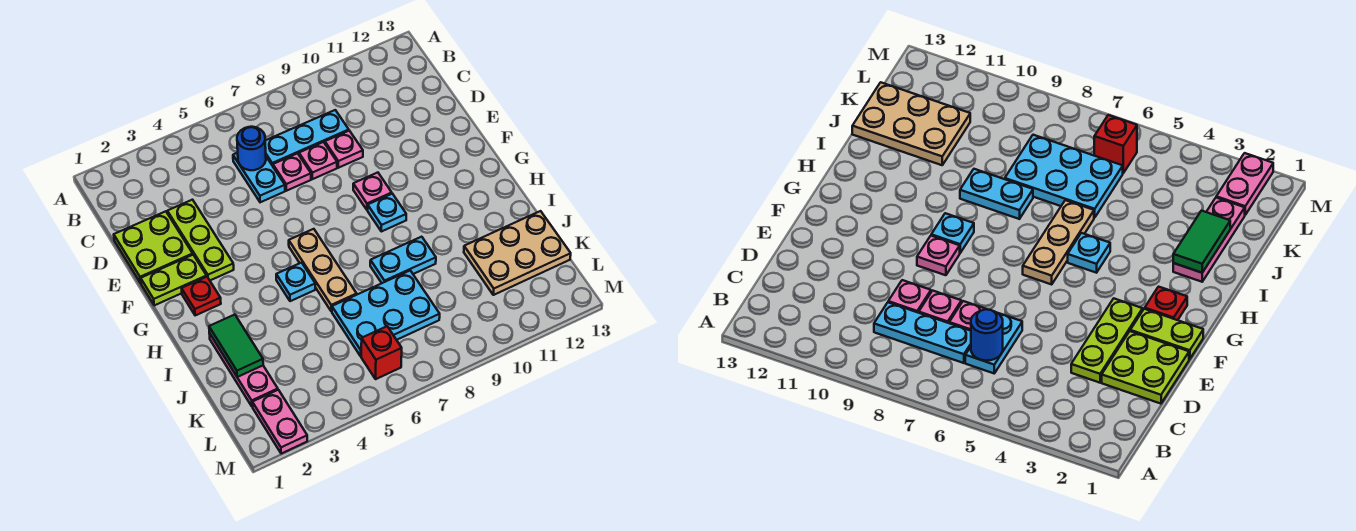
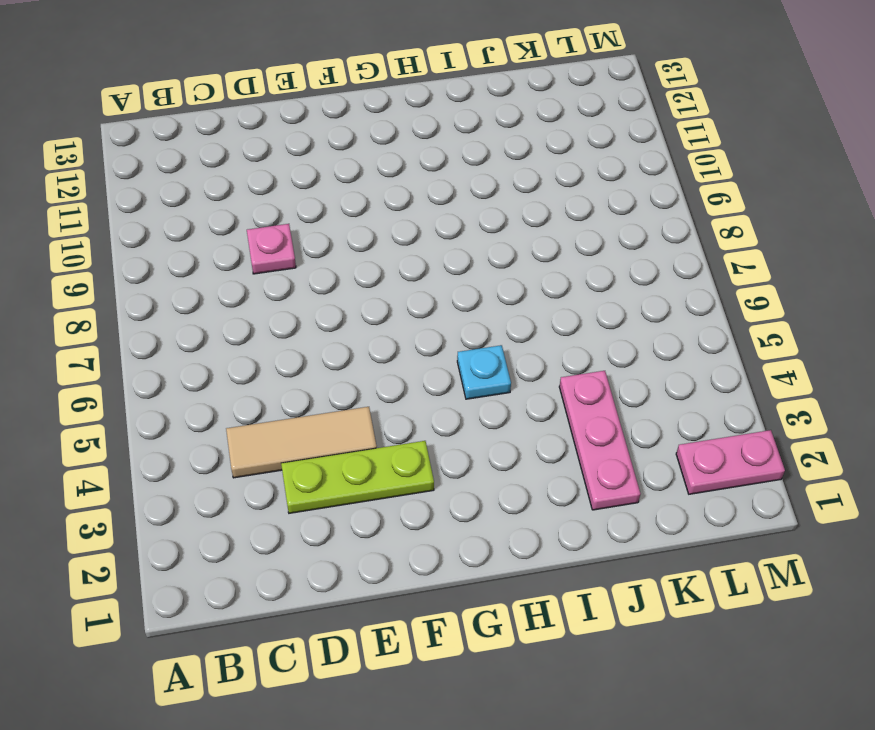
tan 1x3 tile [226,407,377,478] -> none
pink 1x3 plate [559,371,640,510] -> pink 1x3 plate turned to [209,333,278,407]
none -> cyan 1x2 plate [233,153,285,202]
none -> cyan 1x3 plate [265,110,349,166]
none -> lime 2x2 plate [114,211,193,283]

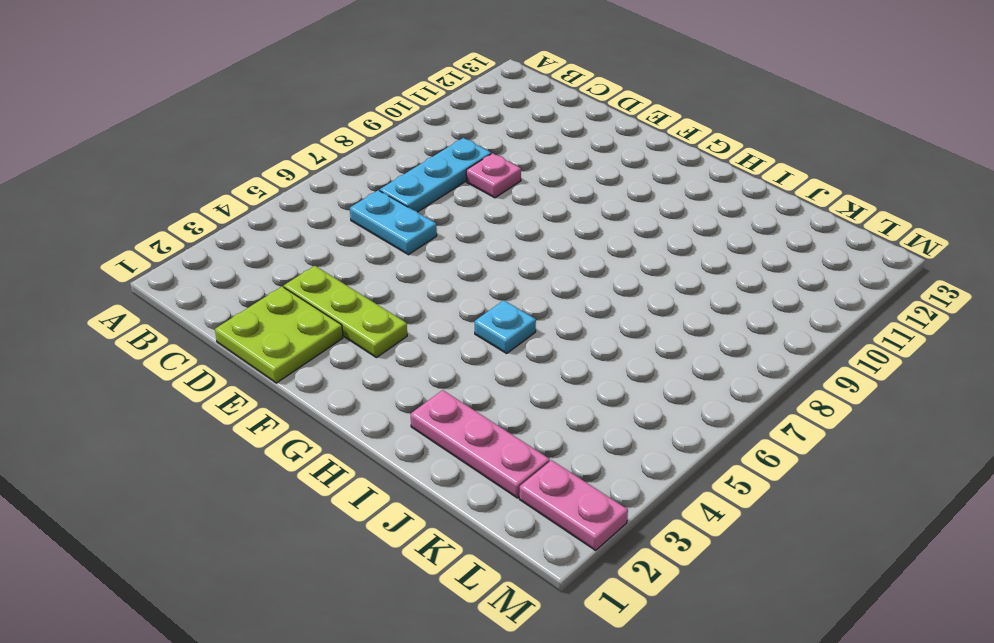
none -> pink 1x1 plate [273,153,311,191]
none -> pink 1x1 plate [299,142,337,179]
none -> lime 1x2 plate [141,255,207,305]

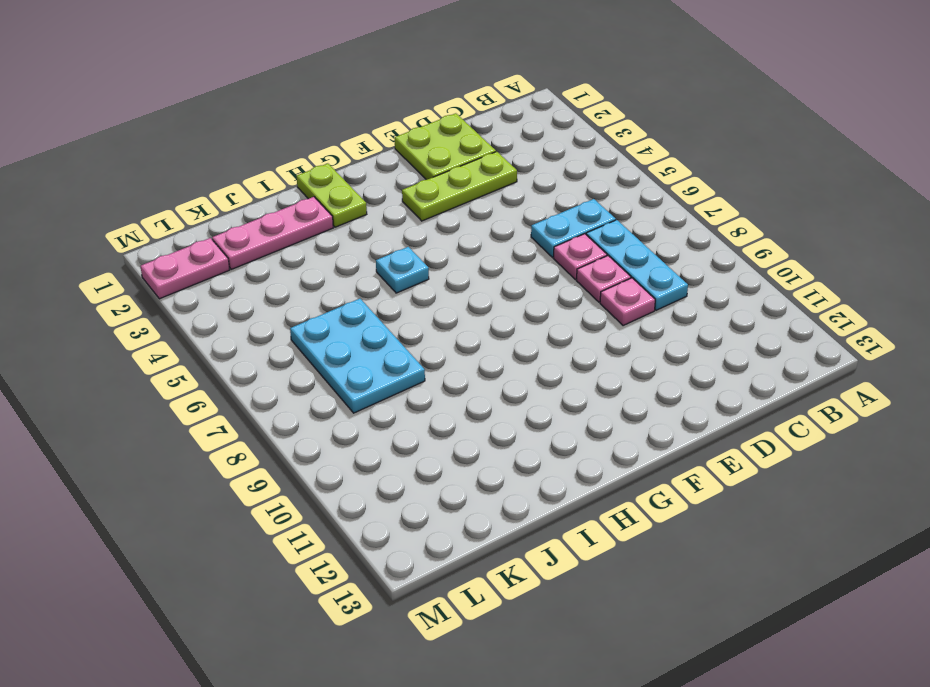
lime 1x2 plate [297,163,367,227] -> lime 1x2 plate moved to [141,255,207,305]
none -> pink 1x1 plate [353,173,392,210]
none -> red 1x1 plate [182,277,221,316]
none -> tan 1x3 plate [289,229,357,311]

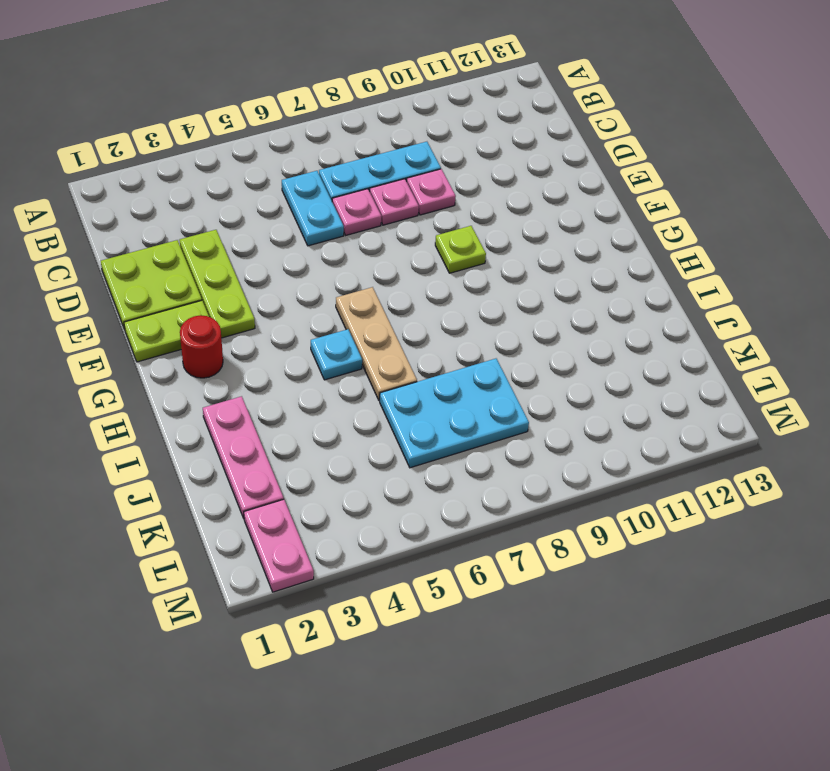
lime 1x1 plate [435,226,486,273] -> pink 1x1 plate [353,173,392,210]
red 1x1 round brick [180,315,223,378] -> red 1x1 plate [182,277,221,316]
none -> cyan 1x1 plate [368,194,406,232]
none -> cyan 1x2 plate [370,237,436,283]
none -> tan 2x3 plate [464,211,571,295]

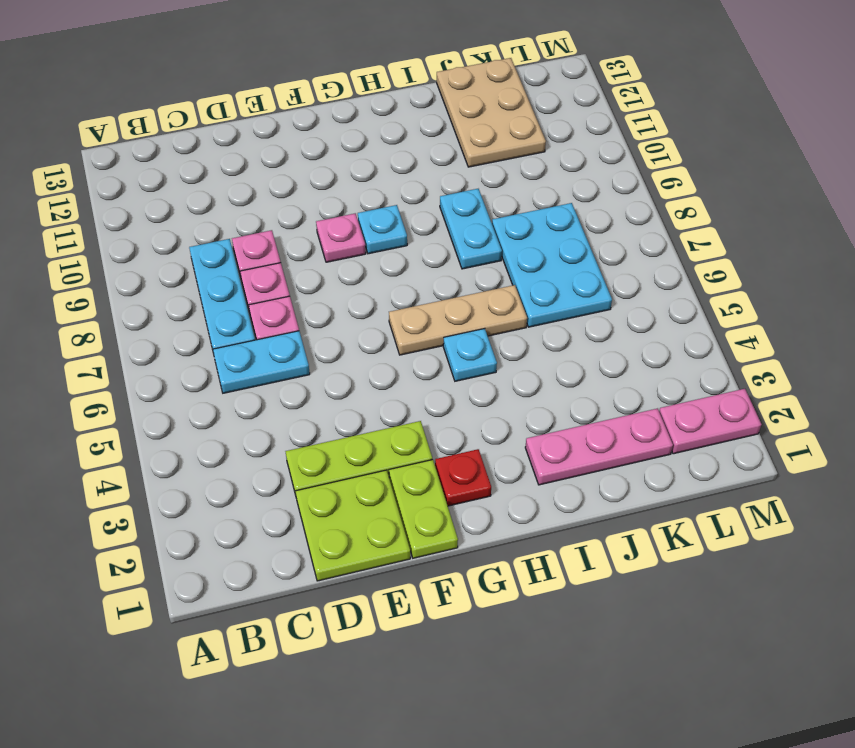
none -> red 1x1 brick [361,326,402,379]
none -> blue 1x1 round brick [237,127,266,170]
none -> green 1x2 tile [209,315,263,377]

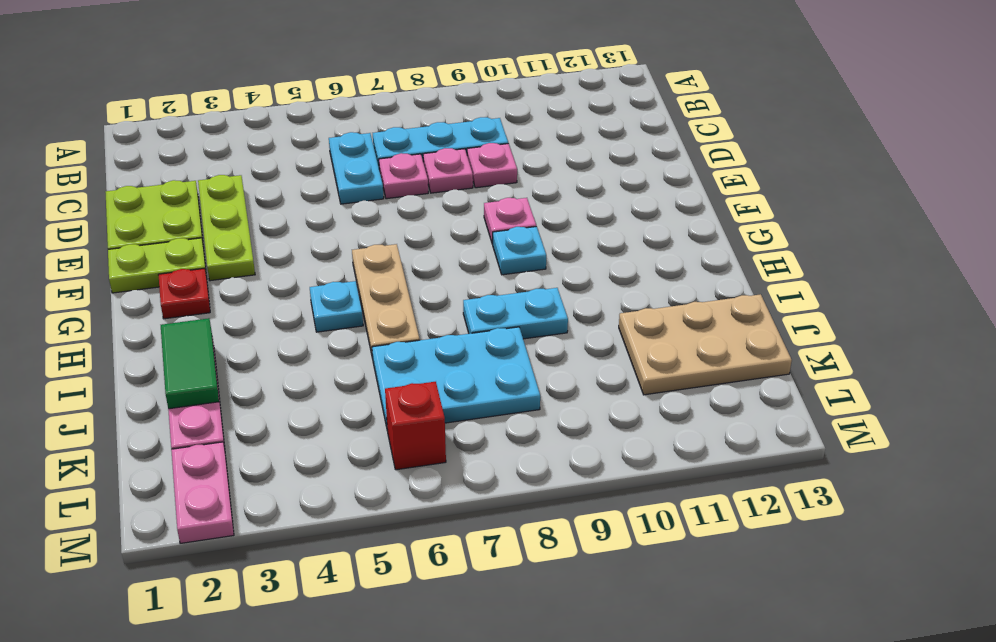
none -> blue 1x1 round brick [237,127,266,170]

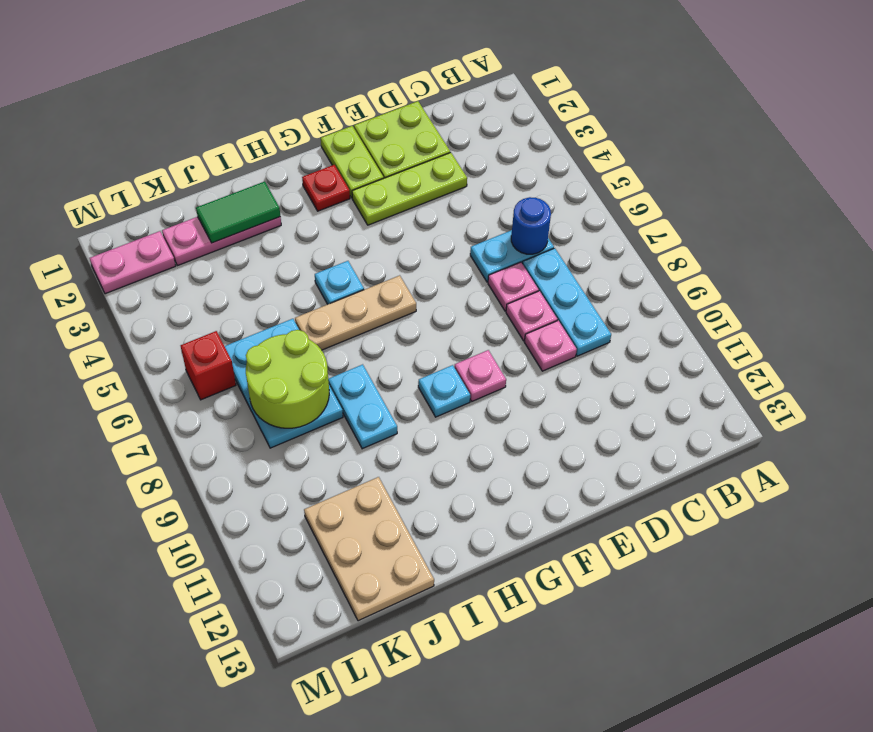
lime 2x2 round brick [246,330,329,428] -> none

